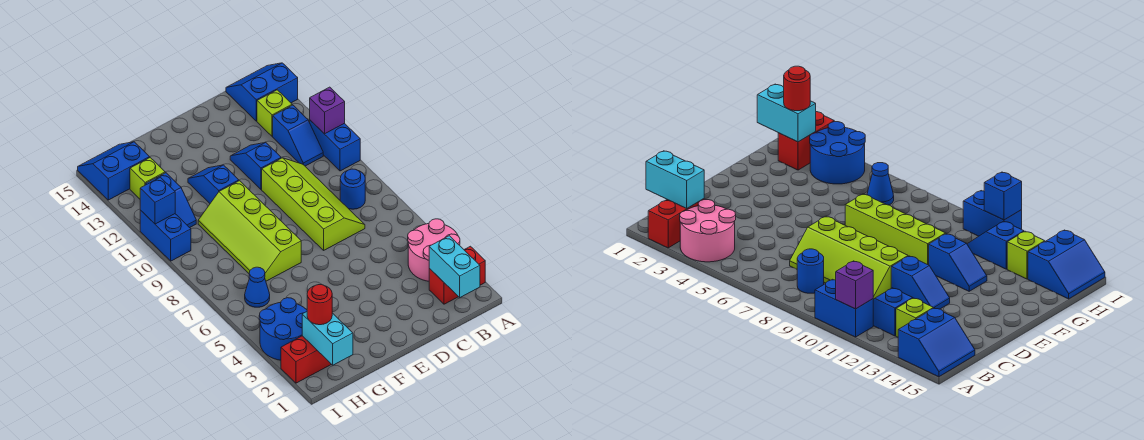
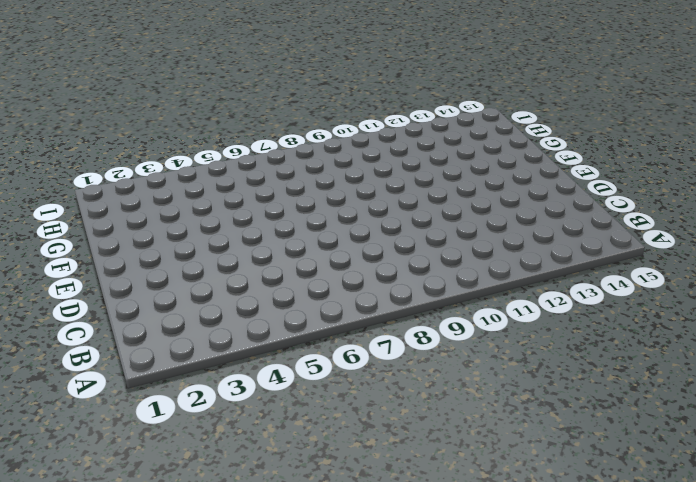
none -> red 1x2 brick [429,246,485,304]
none -> pink 2x2 round brick [408,219,460,281]
none -> blue 1x2 brick [310,120,360,171]

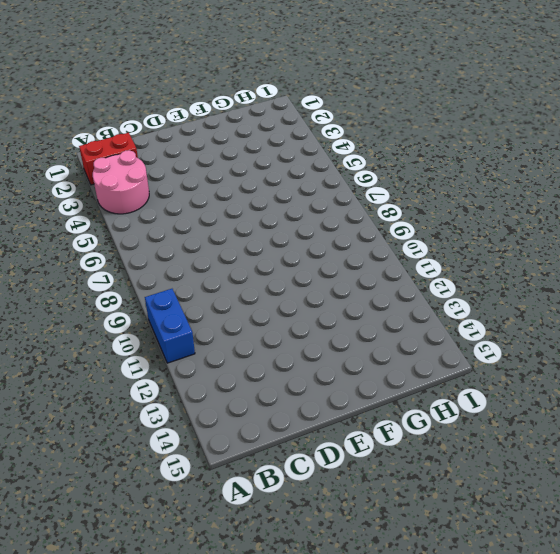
none -> blue 2x2 slope [226,63,298,121]
none -> blue 1x1 round brick [340,169,365,209]
none -> blue 1x2 slope [273,105,323,166]

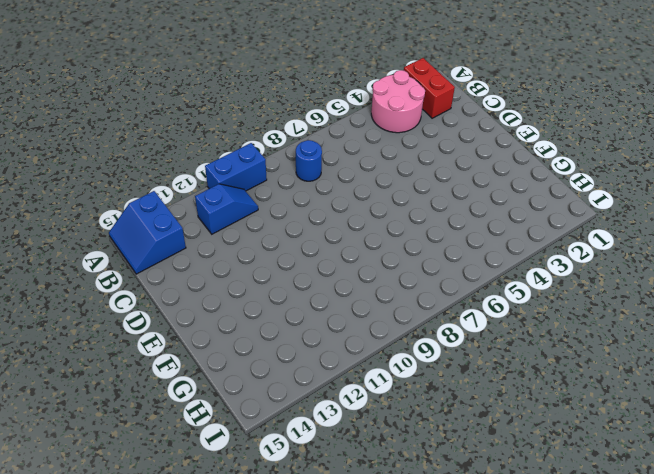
none -> lime 1x1 brick [257,90,292,136]
none -> lime 2x4 slope [262,158,365,250]
none -> blue 1x2 slope [230,142,281,189]

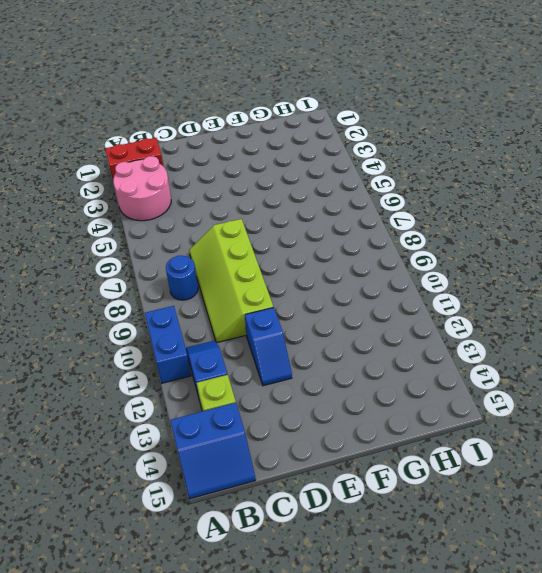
none -> lime 2x4 slope [198,181,301,281]
none -> blue 1x2 slope [188,165,239,203]
none -> red 1x2 brick [281,336,331,383]

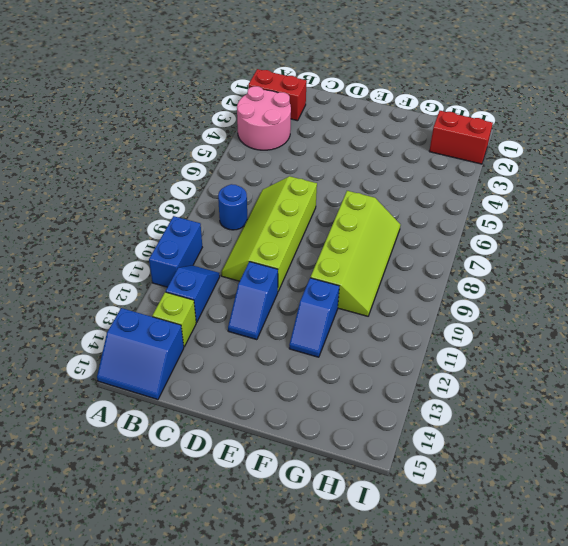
none -> blue 2x2 round brick [259,298,307,360]
none -> blue 1x1 cone [245,267,270,307]
none -> blue 1x2 slope [146,173,196,228]

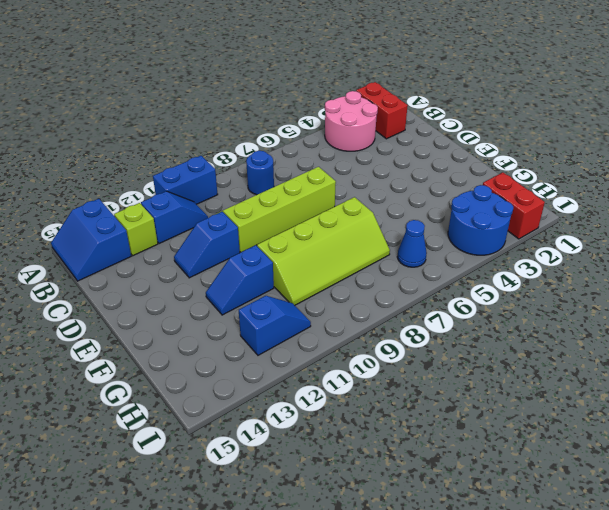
none -> lime 1x1 brick [130,158,165,199]
none -> blue 2x2 slope [78,142,150,200]
none -> blue 1x2 brick [140,210,191,261]

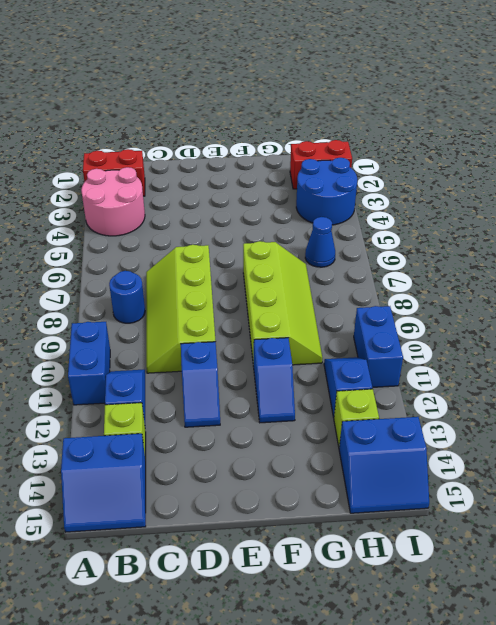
none -> purple 1x1 brick [310,87,345,134]
none -> cyan 1x2 brick [429,236,480,297]
none -> cyan 1x2 brick [302,312,353,365]

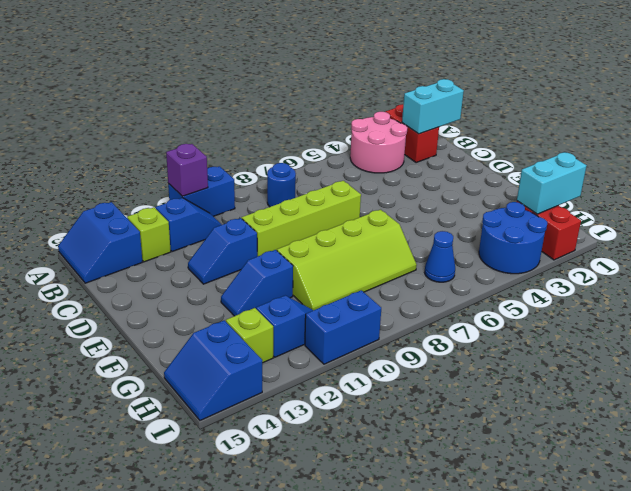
none -> blue 1x1 brick [140,177,175,224]
none -> red 1x1 round brick [307,285,332,325]

